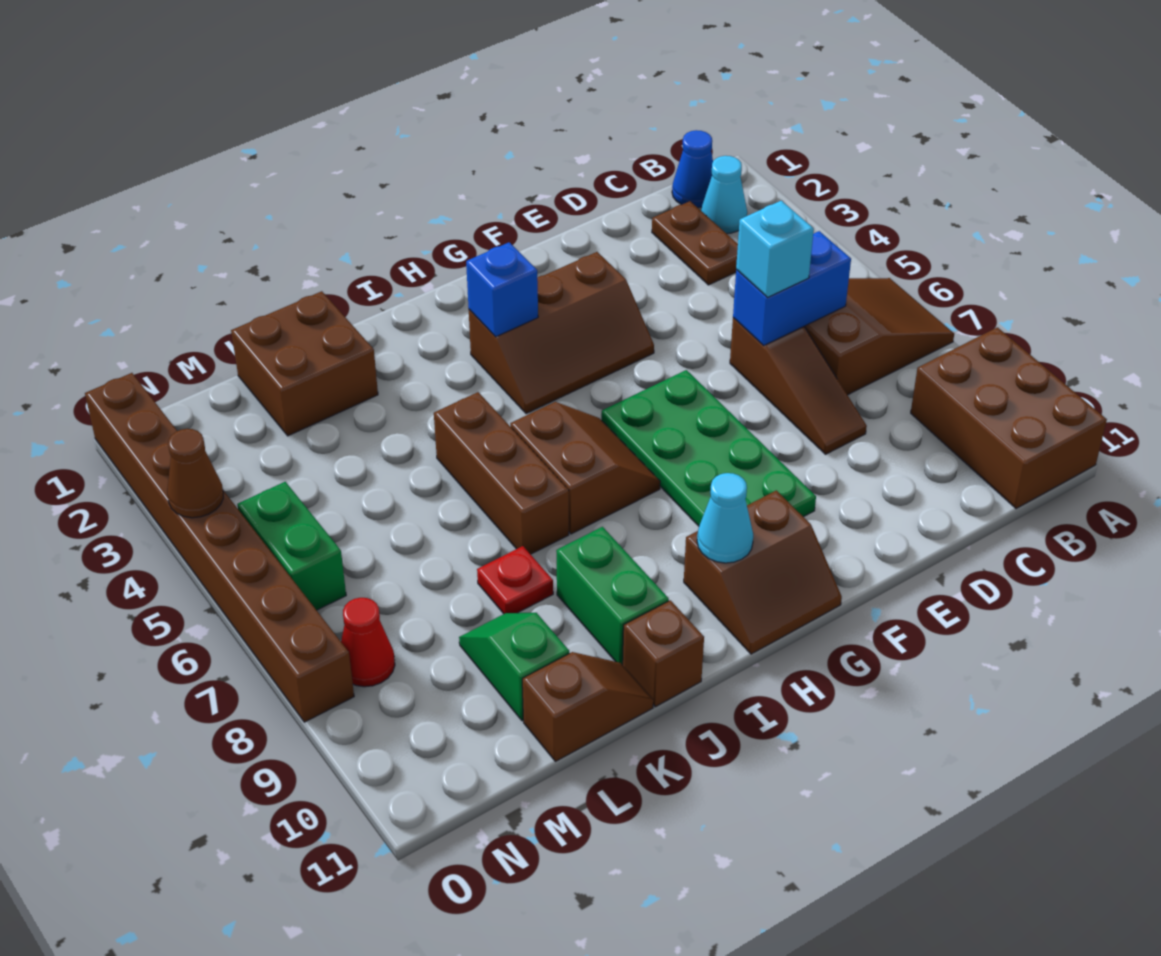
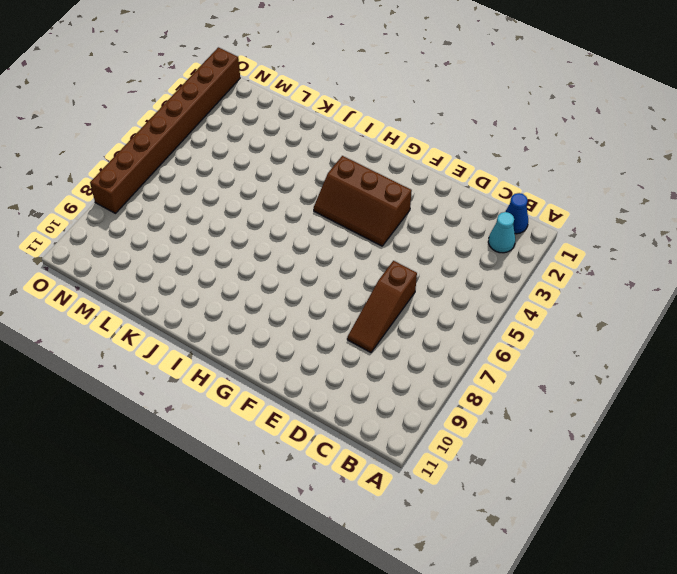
none -> brown 2x3 slope [804,278,954,395]
none -> brown 2x3 brick [911,327,1107,509]
none -> brown 1x2 plate [652,201,738,285]

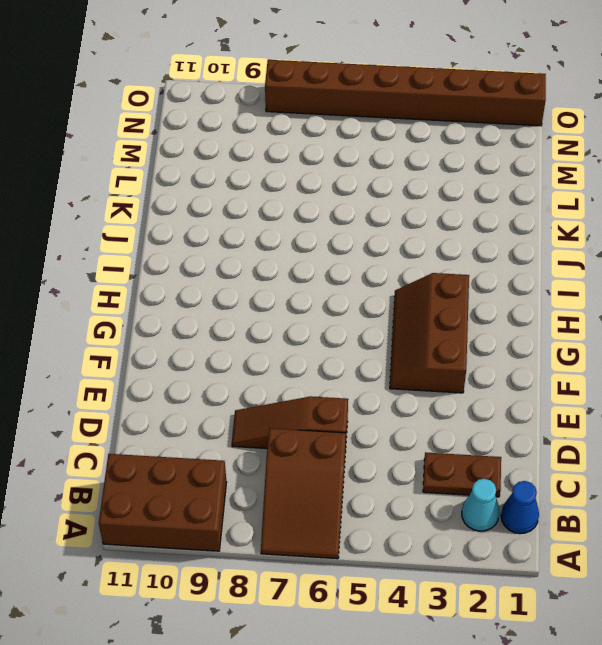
none -> green 2x4 plate [601,370,816,526]
none -> brown 2x2 slope [684,490,842,654]
none -> brown 2x2 slope [510,402,660,534]

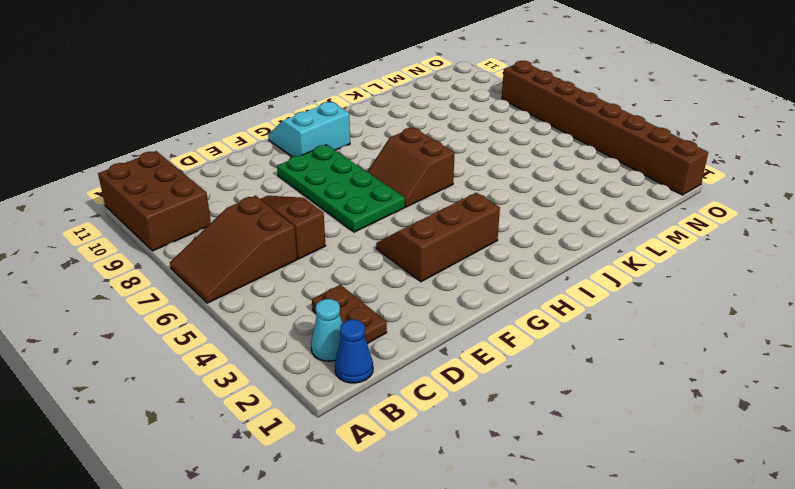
cyan 2x2 slope [268,102,350,157] -> brown 2x2 slope [684,490,842,654]
none -> brown 1x3 brick [434,392,569,554]
none -> green 1x2 brick [556,527,669,665]
none -> brown 1x1 brick [623,600,704,707]

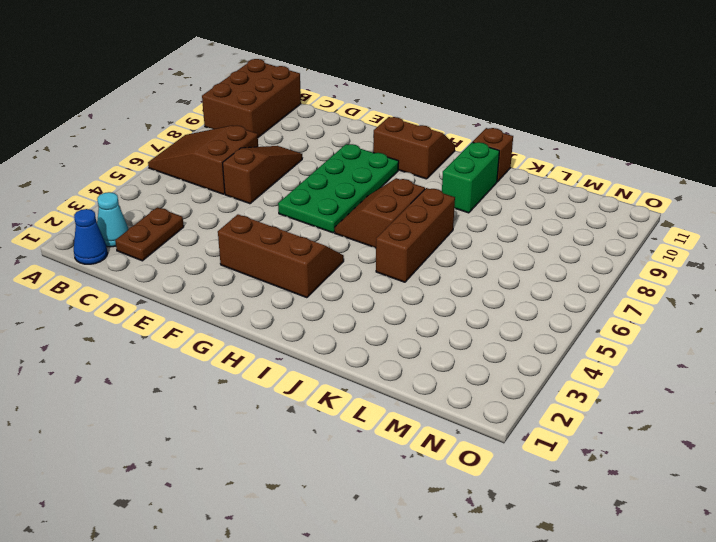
none -> brown 2x2 brick [231,291,378,436]
none -> red 1x1 plate [477,546,553,614]
none -> brown 1x2 slope [522,652,653,761]

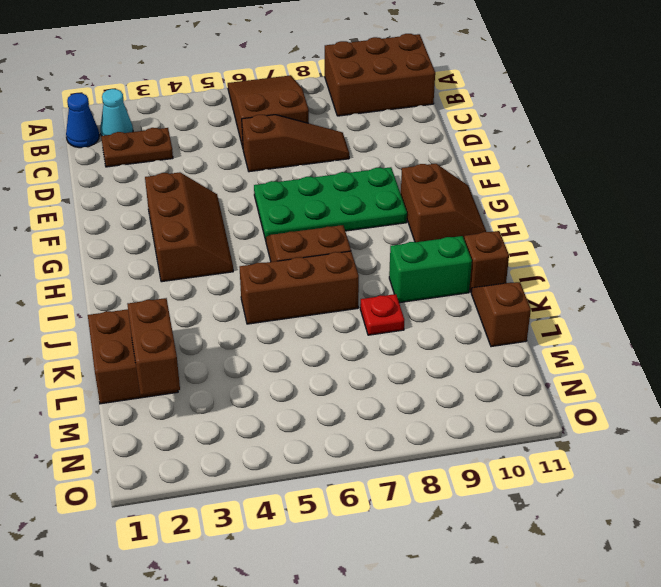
brown 1x2 brick [127,298,180,396] -> none
none -> green 1x2 slope [459,613,569,721]
none -> green 1x2 brick [237,482,346,610]
none -> red 1x1 cone [341,598,395,687]

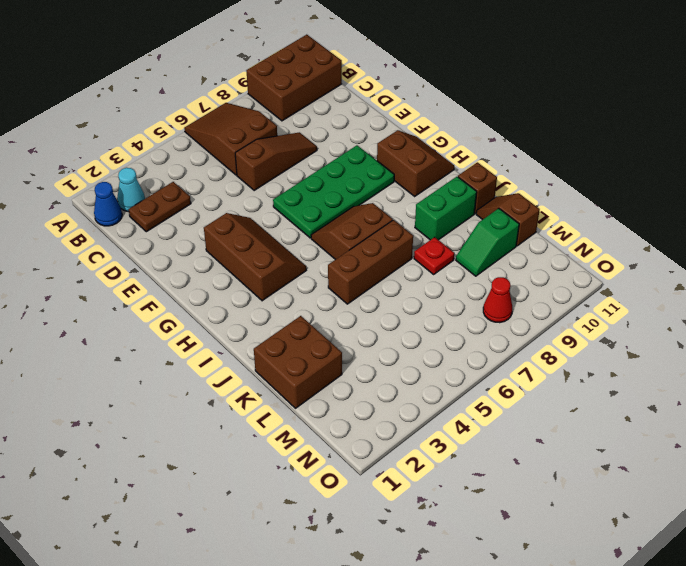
none -> green 1x2 brick [237,482,346,610]
none -> brown 1x8 brick [85,373,354,722]
none -> blue 1x2 brick [733,231,851,345]

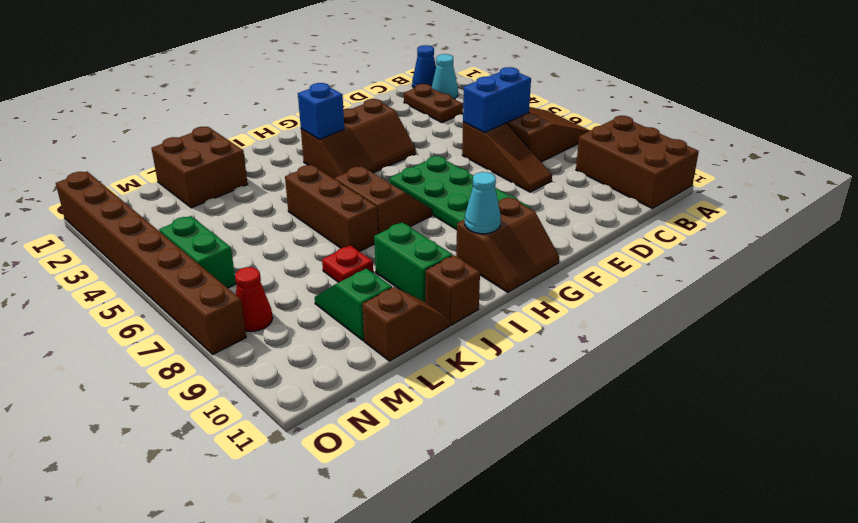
none -> brown 1x1 cone [167,429,223,518]
none -> cyan 1x1 brick [736,201,814,298]

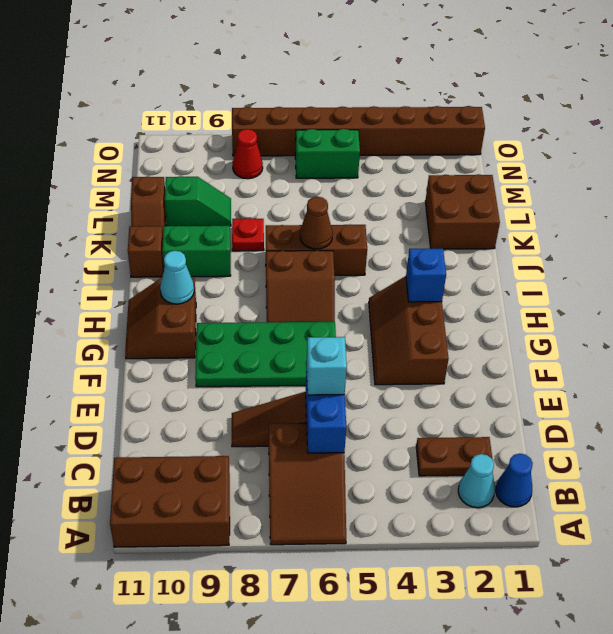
brown 1x1 cone [300,197,333,249] -> brown 1x1 cone moved to [167,429,223,518]

